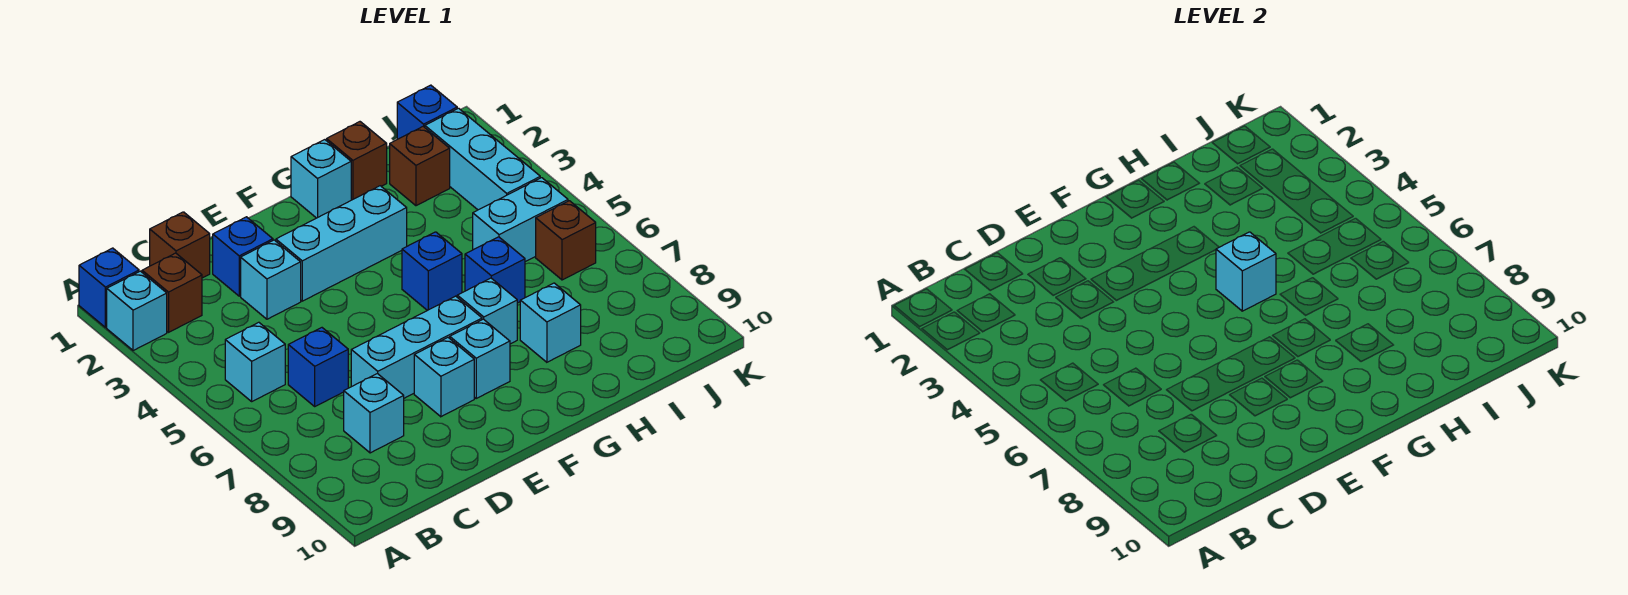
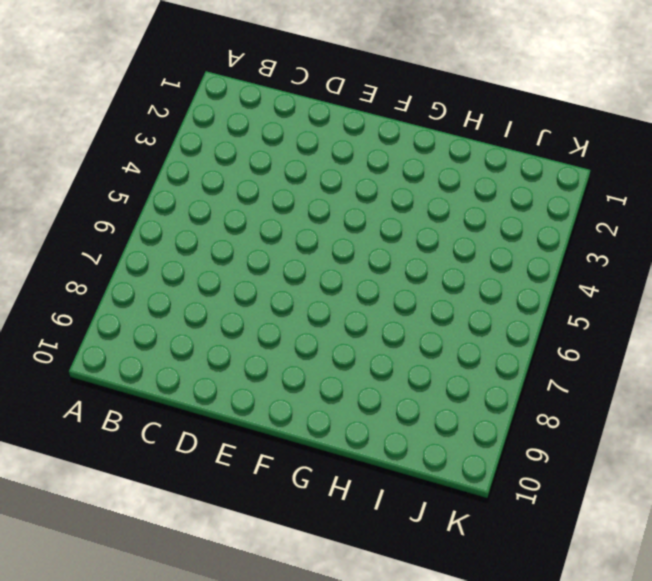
none -> blue 1x1 brick [79,248,139,327]
none -> cyan 1x1 brick [107,271,167,351]
none -> brown 1x1 brick [142,253,202,332]

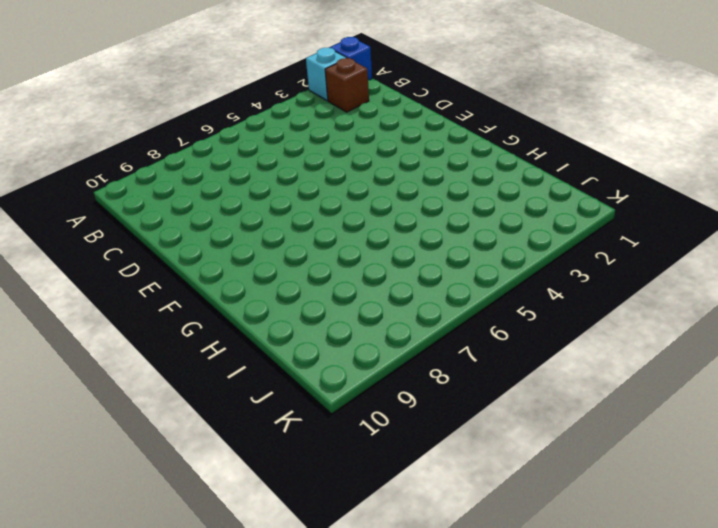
none -> cyan 1x1 brick [225,322,285,401]
none -> brown 1x1 brick [150,212,210,278]
none -> blue 1x1 brick [288,328,348,406]

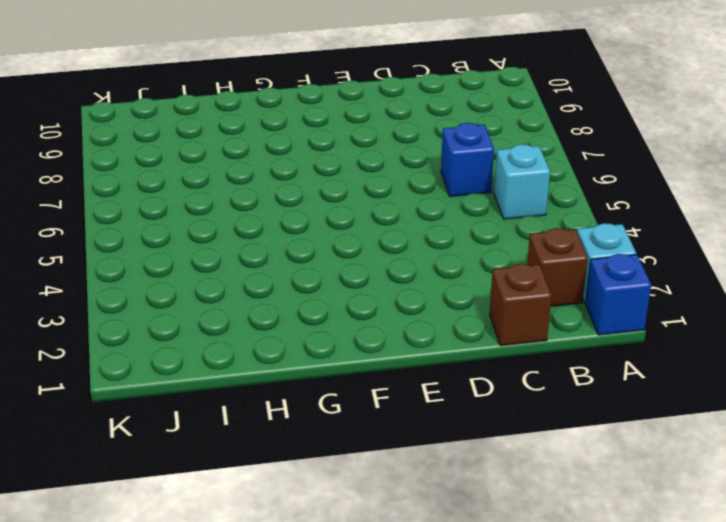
none -> cyan 1x1 brick [344,374,404,453]
none -> blue 1x1 brick [213,217,273,296]
none -> cyan 1x1 brick [241,240,301,319]

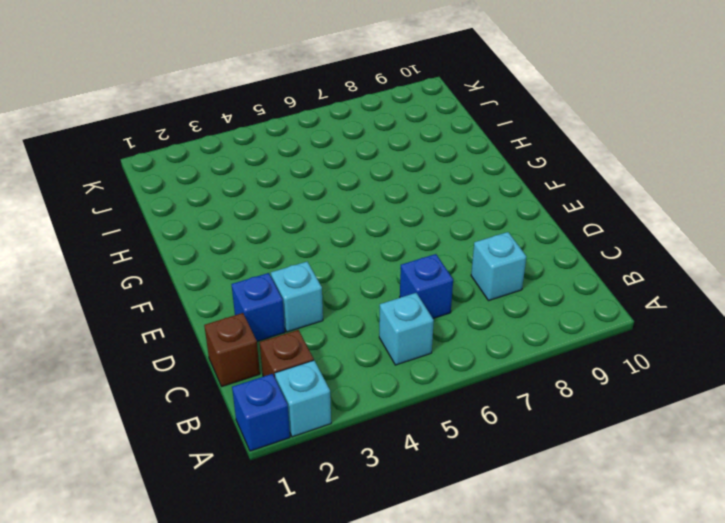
none -> cyan 1x3 brick [351,296,482,398]
none -> cyan 1x3 brick [276,186,407,301]
none -> cyan 1x1 brick [414,338,474,417]

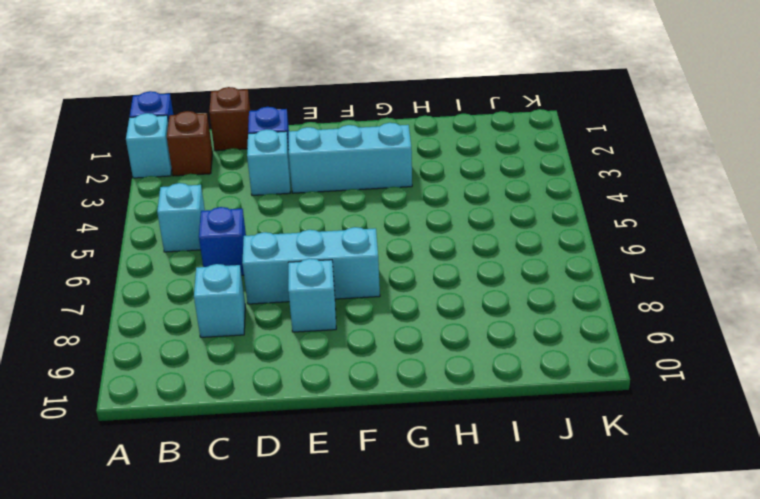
none -> cyan 1x1 brick [450,319,510,398]
none -> cyan 1x1 brick [291,140,351,218]
none -> blue 1x1 brick [402,232,462,311]

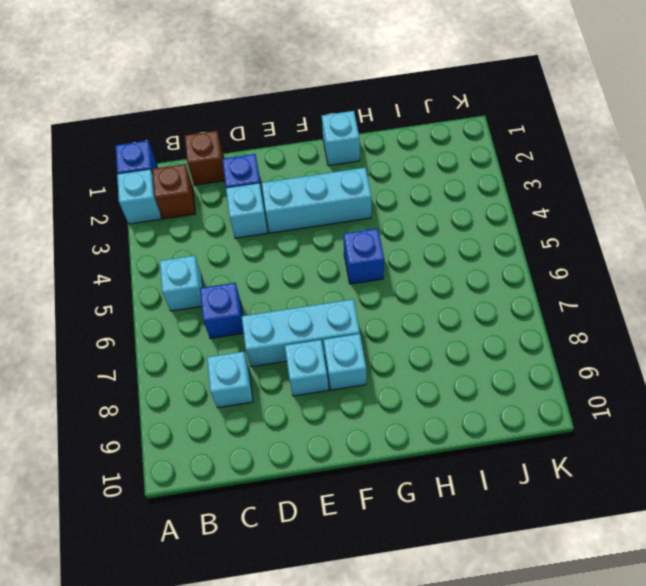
none -> cyan 1x1 brick [457,278,517,344]
none -> brown 1x1 brick [327,122,387,200]
none -> blue 1x1 brick [465,237,525,303]

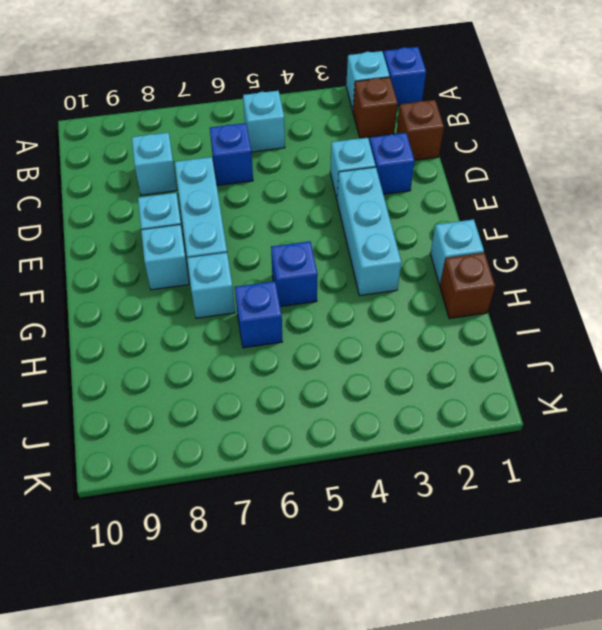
none -> cyan 1x1 brick [520,283,581,362]
none -> brown 1x1 brick [390,126,450,206]
none -> cyan 1x2 brick [473,178,568,262]

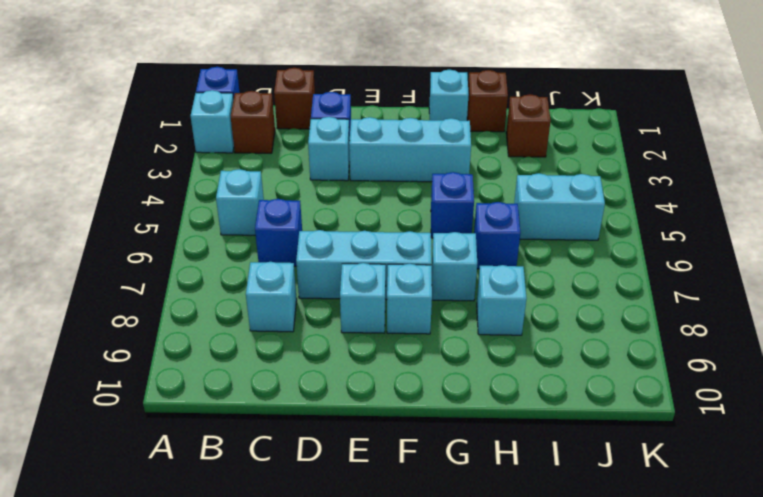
none -> blue 1x1 brick [397,85,457,139]
none -> cyan 1x3 brick [425,108,540,210]
none -> brown 1x1 brick [536,201,596,280]

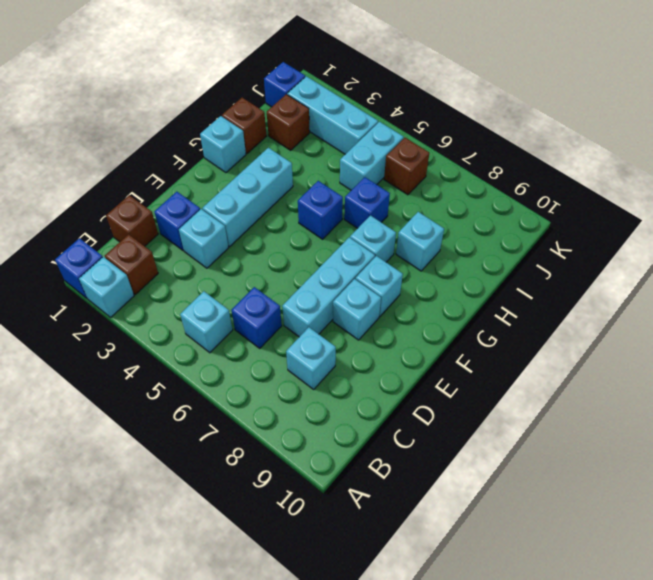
none -> cyan 1x1 brick [1216,232,1276,311]

